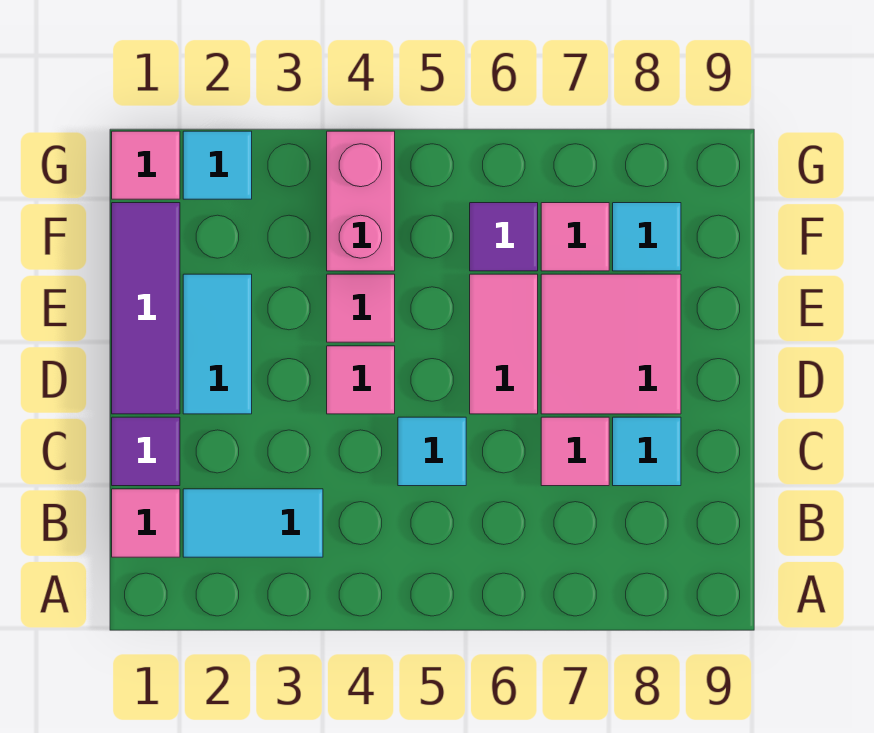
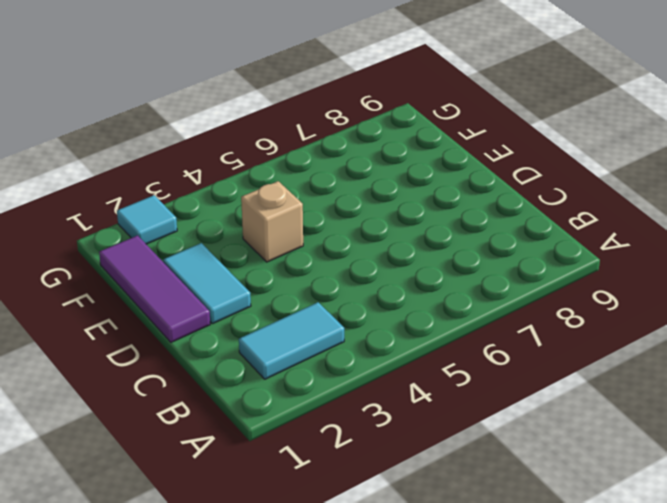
tan 1x1 brick [241,181,303,262] -> pink 1x1 tile [327,274,395,342]
none -> pink 1x1 tile [112,489,180,557]
none -> purple 1x1 tile [112,417,180,486]
none -> cyan 1x1 tile [398,417,466,486]

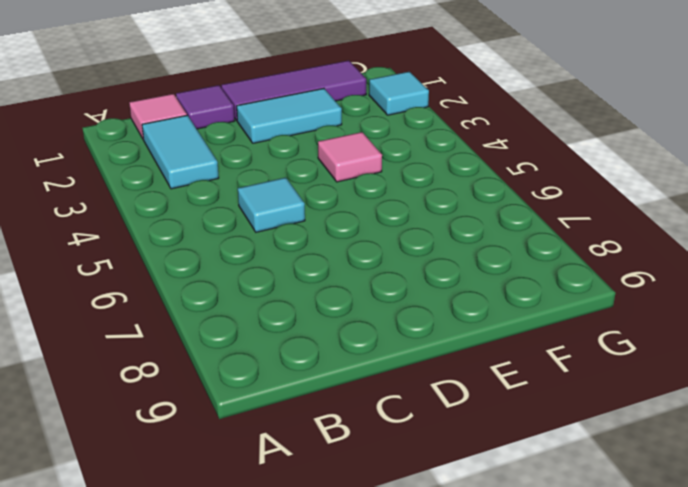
none -> pink 1x1 tile [541,417,609,486]
none -> cyan 1x1 tile [613,417,681,486]
none -> pink 1x1 tile [327,346,395,414]

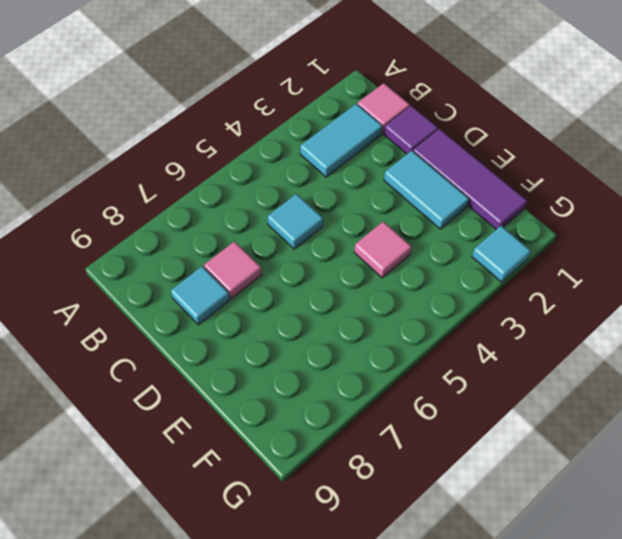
none -> pink 1x1 tile [327,346,395,414]
none -> pink 1x2 tile [470,274,538,414]
none -> pink 2x2 tile [541,274,681,414]

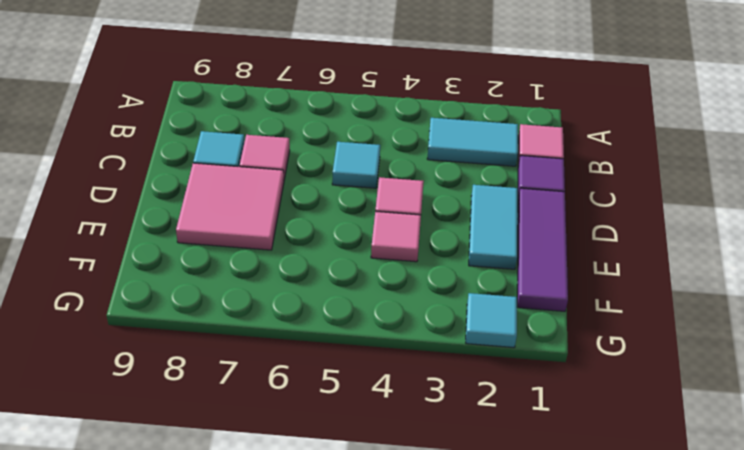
none -> pink 1x2 tile [470,274,538,414]
none -> pink 1x2 brick [327,131,395,271]
none -> purple 1x1 tile [470,203,538,271]

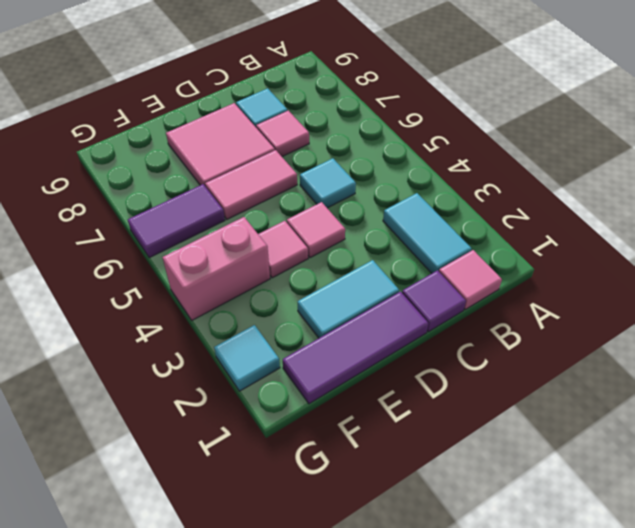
purple 1x2 tile [128,184,225,258] -> purple 1x1 tile [470,203,538,271]
none -> pink 1x1 tile [541,203,609,271]
none -> cyan 1x1 tile [613,203,681,271]
none -> pink 1x1 tile [112,131,180,199]

